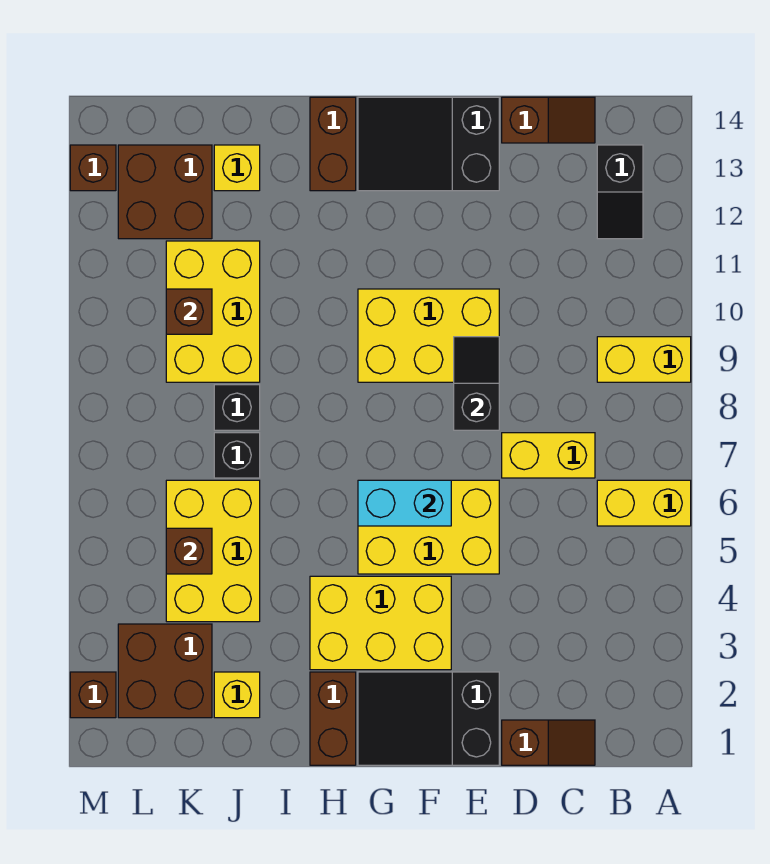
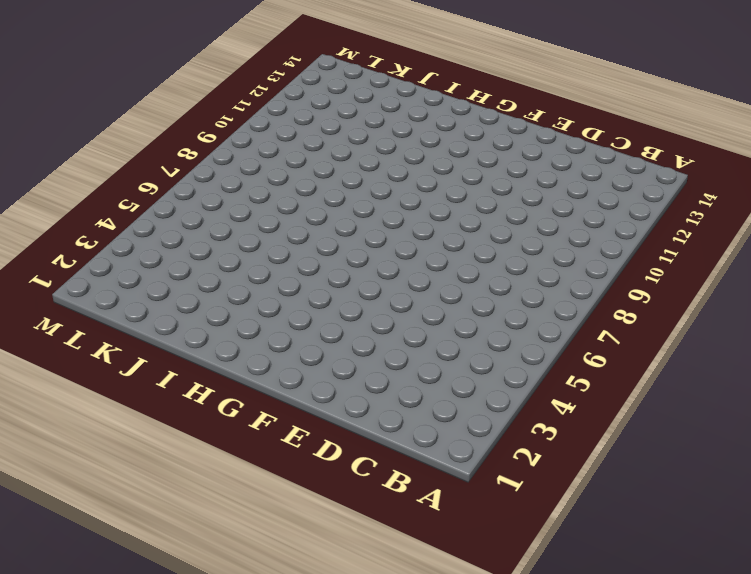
none -> yellow 1x2 brick [597,480,691,526]
none -> yellow 1x2 brick [597,337,691,382]
none -> black 1x2 slope [597,145,643,239]

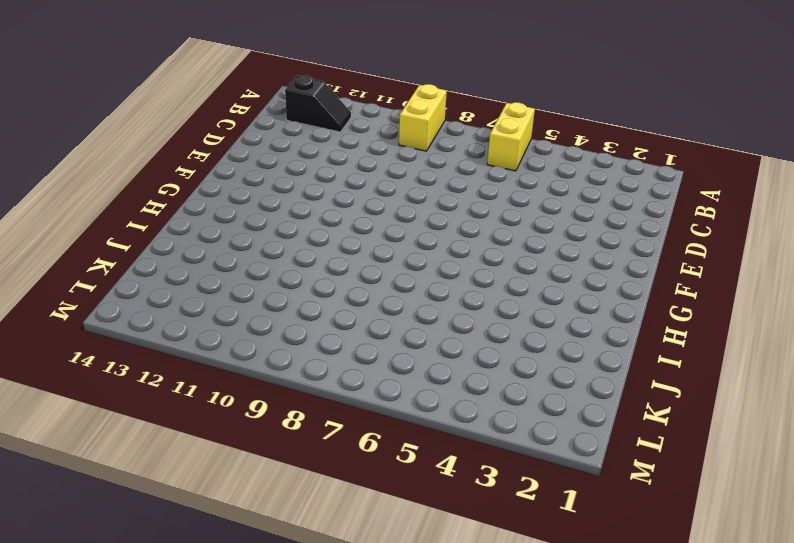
none -> brown 1x2 slope [502,720,595,765]
none -> yellow 1x2 brick [502,433,595,478]
none -> brown 1x2 slope [502,97,595,143]

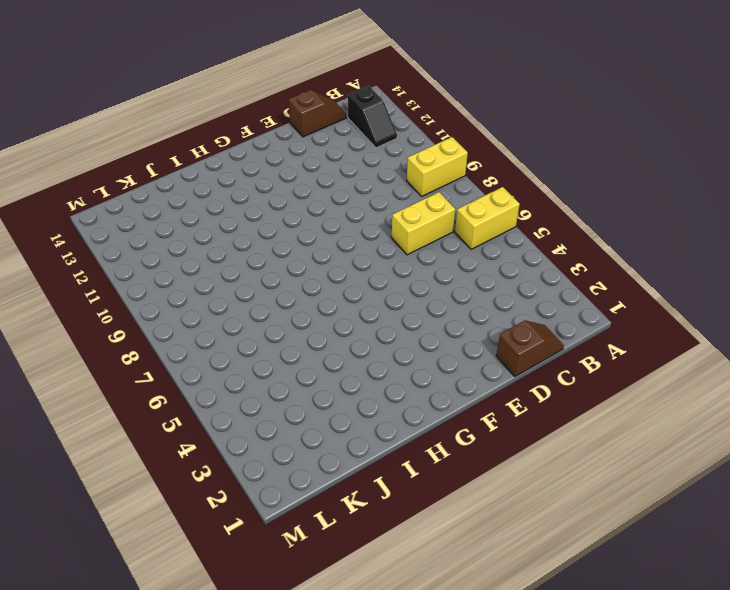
none -> black 2x3 slope [358,672,499,765]
none -> yellow 2x3 brick [358,480,499,574]
none -> yellow 2x3 brick [358,289,499,382]

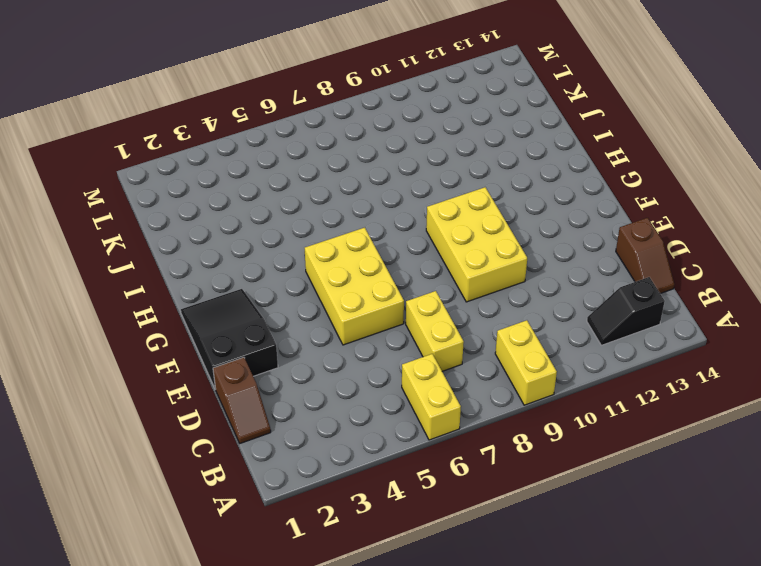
none -> black 2x3 slope [358,97,499,191]
none -> yellow 2x3 brick [310,576,451,670]
none -> brown 1x2 brick [310,672,356,765]

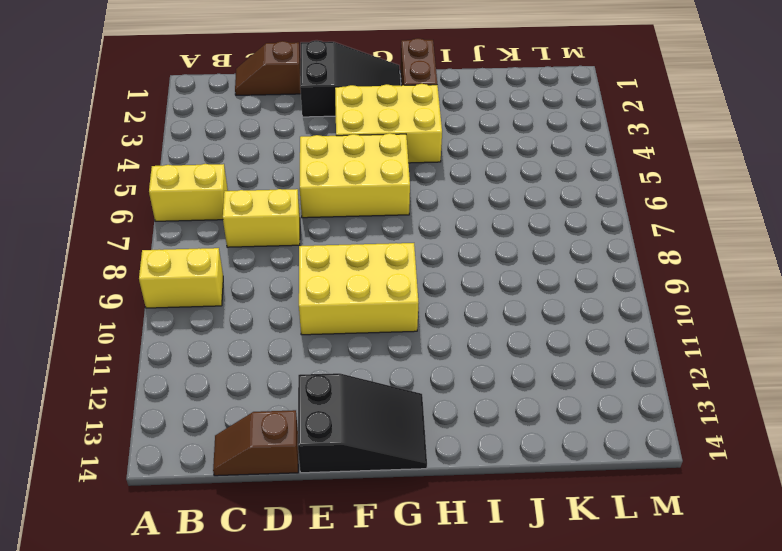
none -> black 1x2 slope [597,145,643,239]
none -> brown 1x2 brick [310,97,356,191]
none -> yellow 1x1 brick [214,672,260,718]

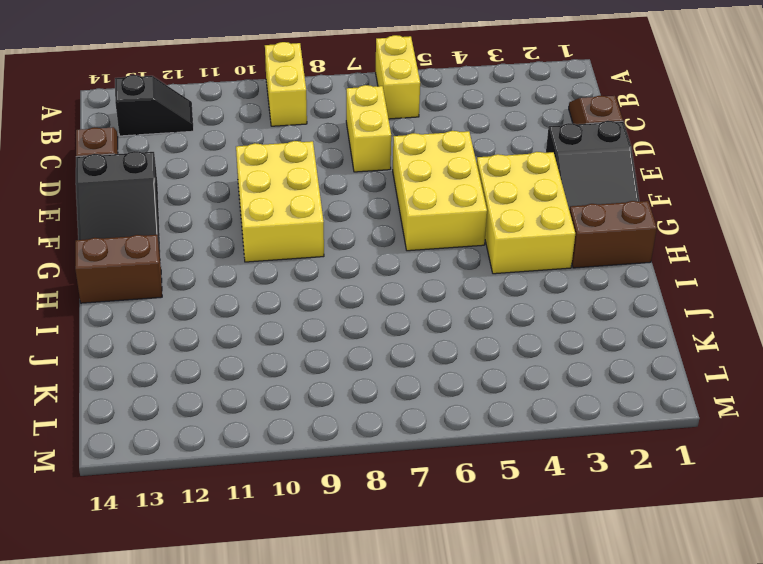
none -> yellow 1x1 brick [214,672,260,718]
none -> yellow 2x3 brick [166,480,260,622]
none -> black 1x1 brick [214,433,260,478]

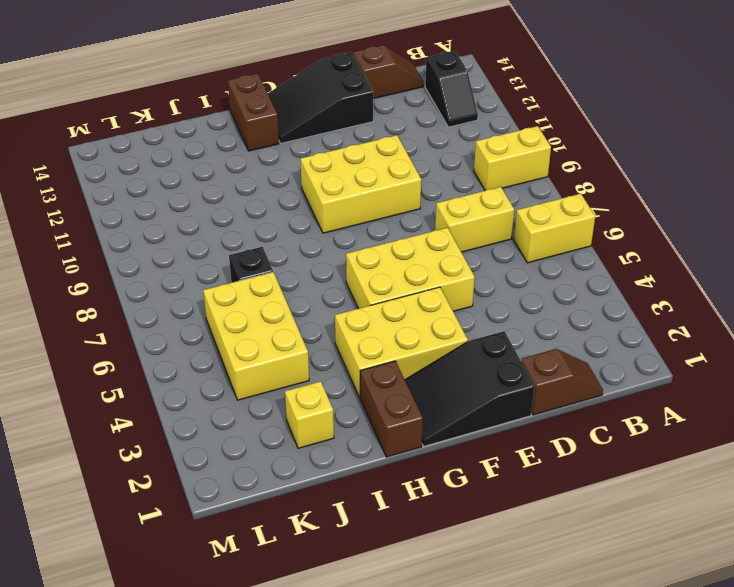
none -> black 1x1 brick [214,385,260,430]
none -> yellow 2x3 brick [166,241,260,382]
none -> yellow 1x1 brick [214,145,260,191]

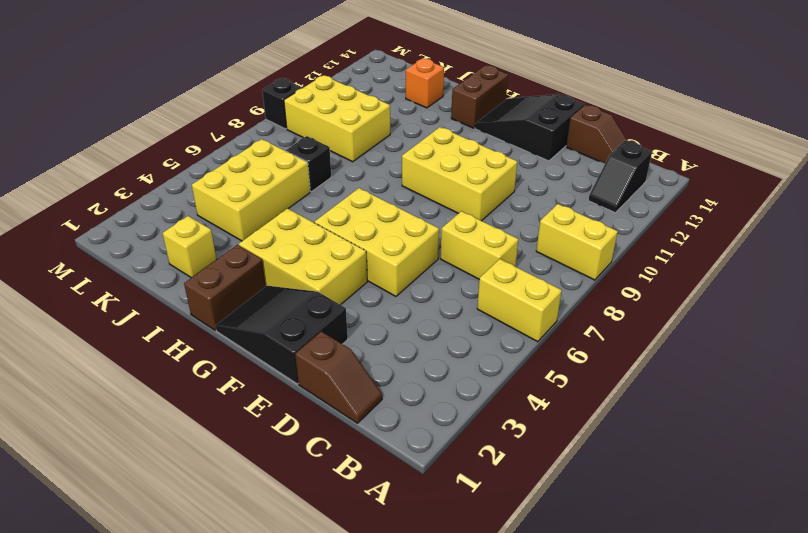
yellow 2x3 brick [284,76,390,162] -> yellow 2x3 brick turned to [166,241,260,382]
orange 1x1 brick [406,59,444,108] -> yellow 1x1 brick [214,145,260,191]
black 1x1 brick [262,78,302,129] -> black 1x1 brick moved to [214,385,260,430]
none -> brown 2x2 brick [118,624,212,718]
none -> brown 2x2 brick [118,145,212,239]
none -> brown 1x1 brick [70,672,116,718]

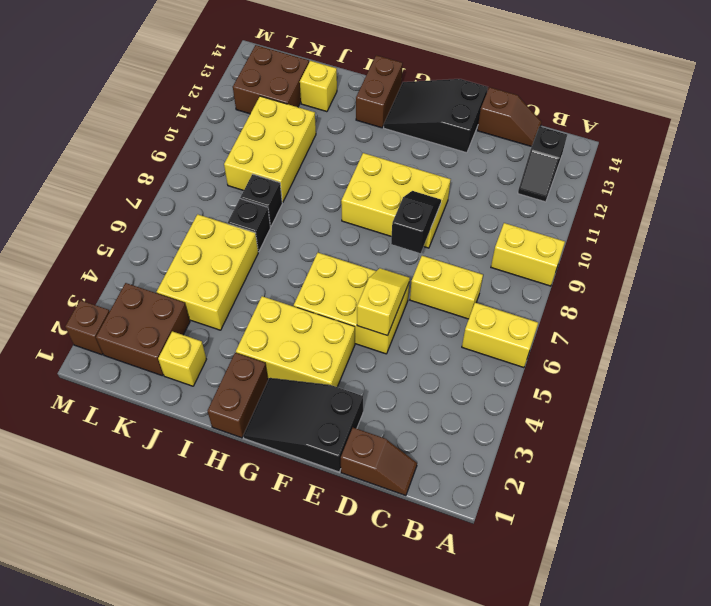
yellow 1x2 slope [357,268,410,336] -> none
none -> brown 1x1 brick [70,145,116,191]
none -> cyan 1x2 brick [358,480,451,526]
none -> brown 1x1 brick [166,528,212,574]

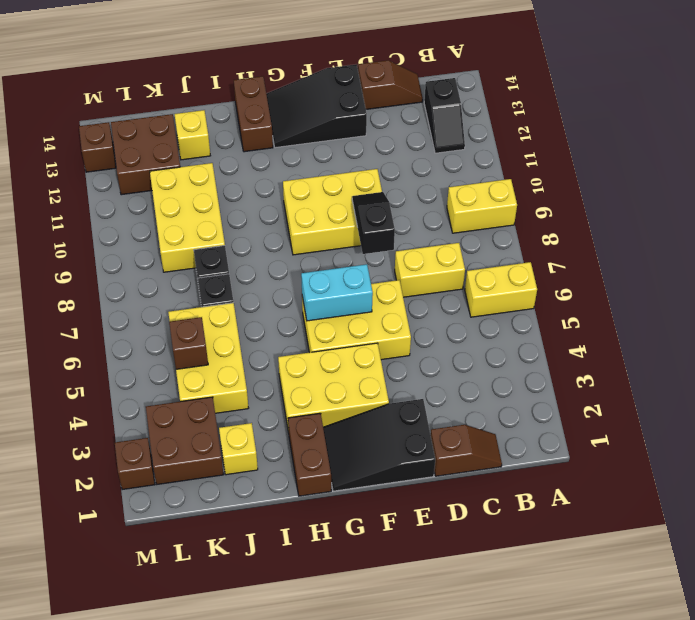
none -> brown 1x1 brick [166,289,212,334]

